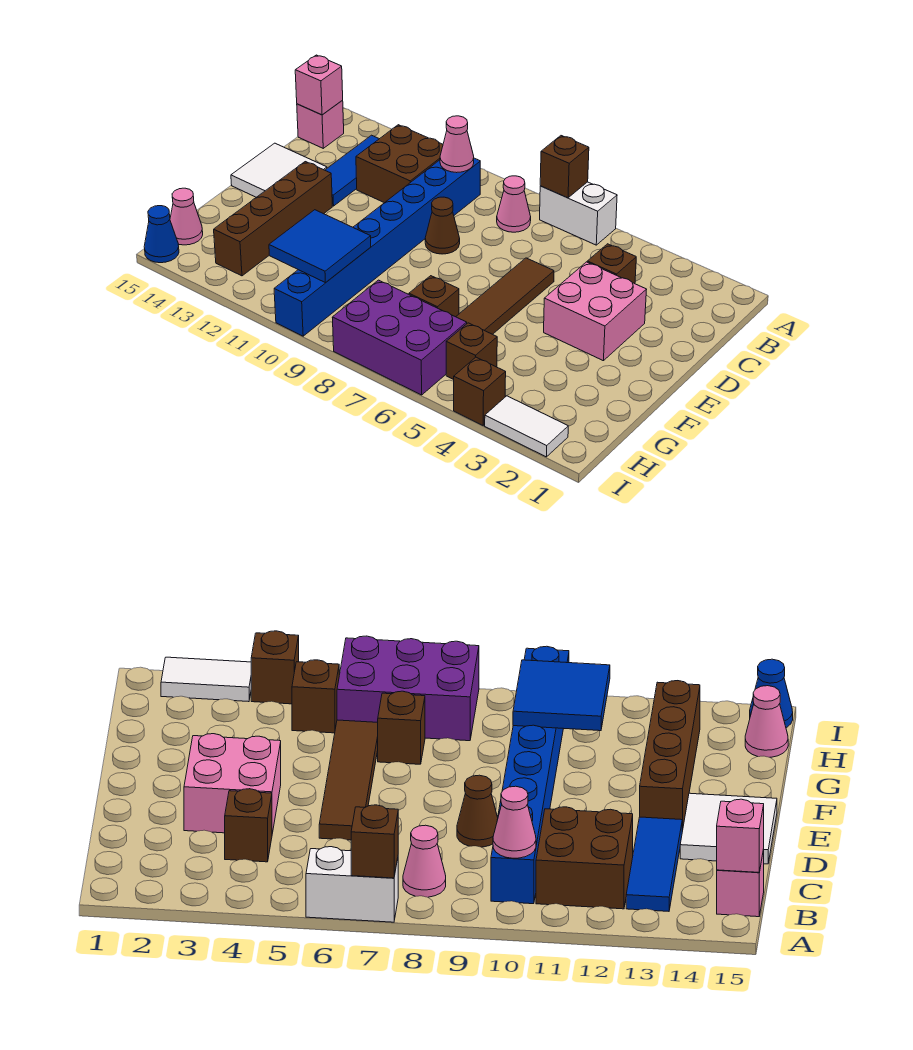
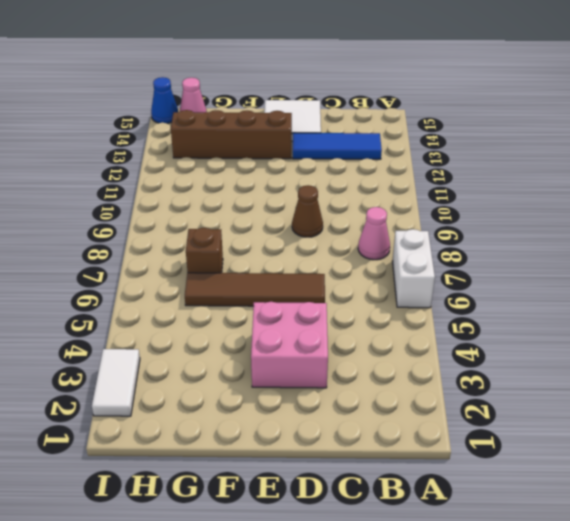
none -> blue 1x8 brick [274,158,480,336]
none -> brown 2x2 brick [356,125,443,203]
none -> pink 1x1 brick [297,100,344,148]

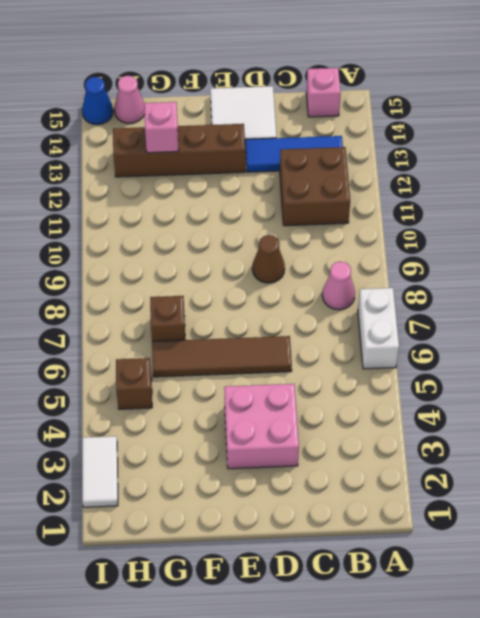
pink 1x1 brick [144,102,179,153] -> pink 1x1 brick moved to [295,55,343,115]
none -> blue 1x8 brick [274,158,480,336]
none -> brown 1x1 brick [587,244,636,284]
none -> purple 2x3 brick [332,280,467,395]

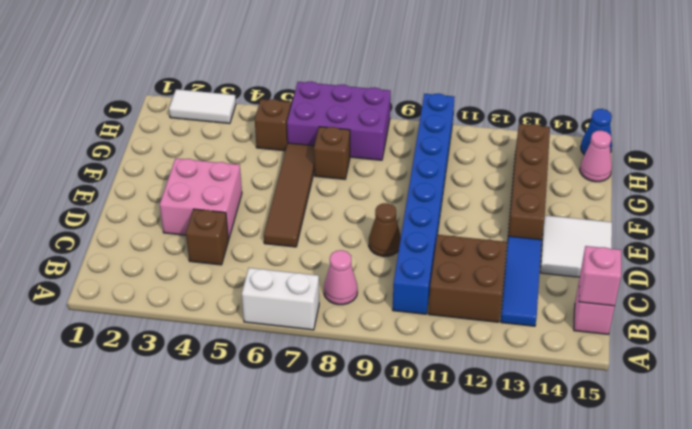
none -> brown 1x1 brick [454,357,506,425]
none -> brown 1x1 brick [540,136,589,198]
none -> pink 1x1 cone [440,116,474,173]

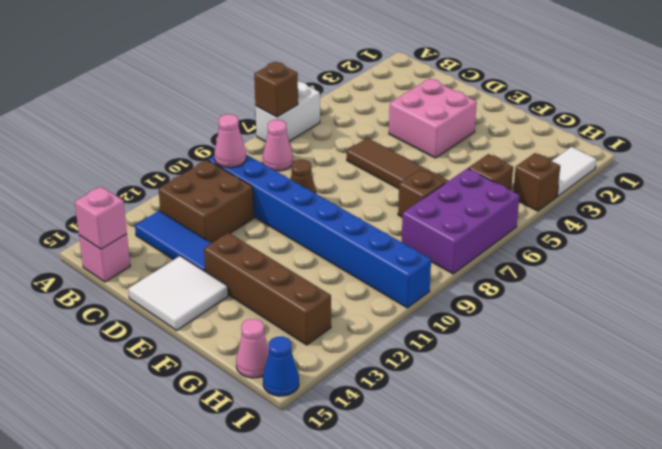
none -> brown 1x1 brick [587,244,636,284]
none -> blue 2x2 tile [269,210,371,283]

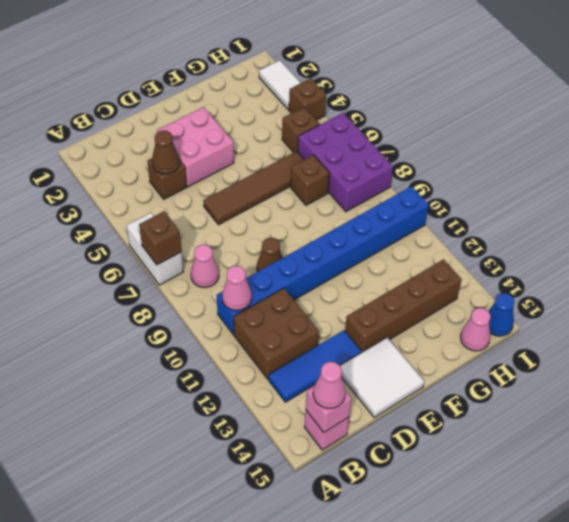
pink 1x1 cone [313,362,346,408] -> none
brown 1x1 cone [152,130,180,174] -> none
none -> blue 2x2 tile [269,210,371,283]

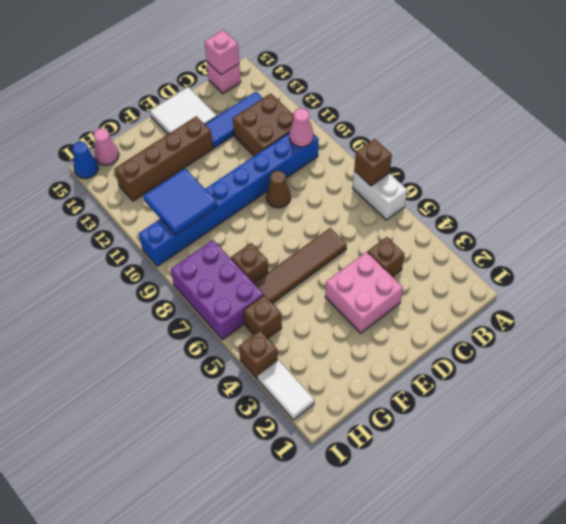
none -> pink 1x1 cone [497,176,531,232]

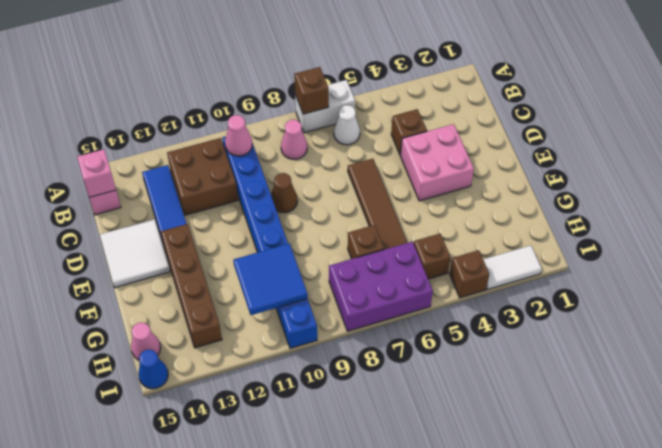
white 1x1 cone [334,105,360,145] -> none

